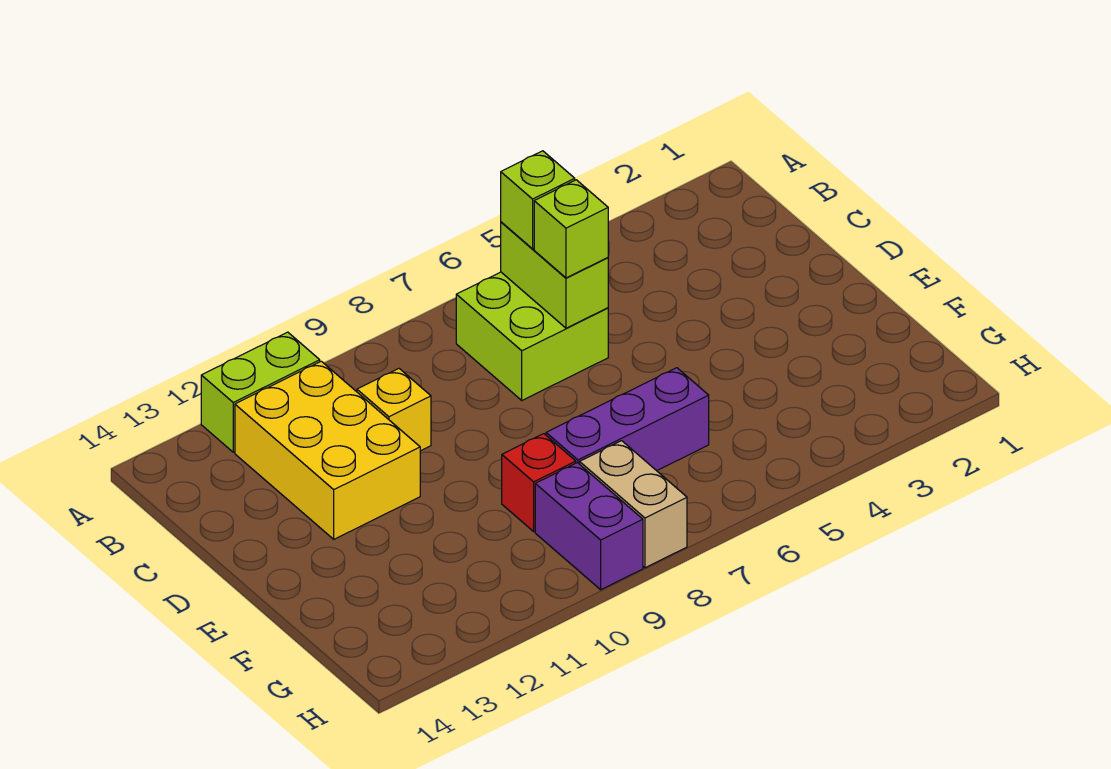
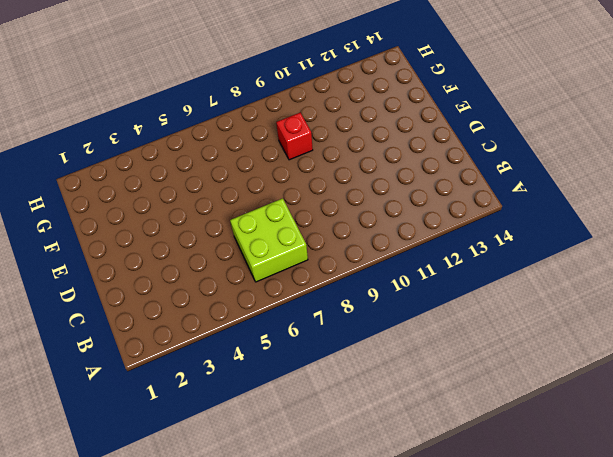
none -> lime 1x2 brick [201,332,320,452]
none -> yellow 2x3 brick [235,361,420,539]

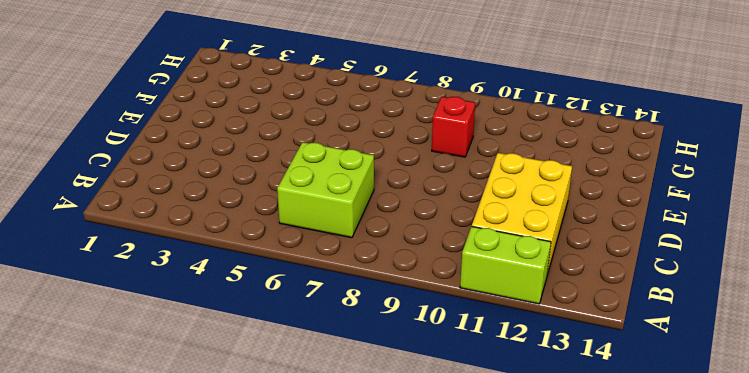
none -> yellow 1x1 brick [357,369,431,451]
none -> purple 1x3 brick [546,368,709,471]

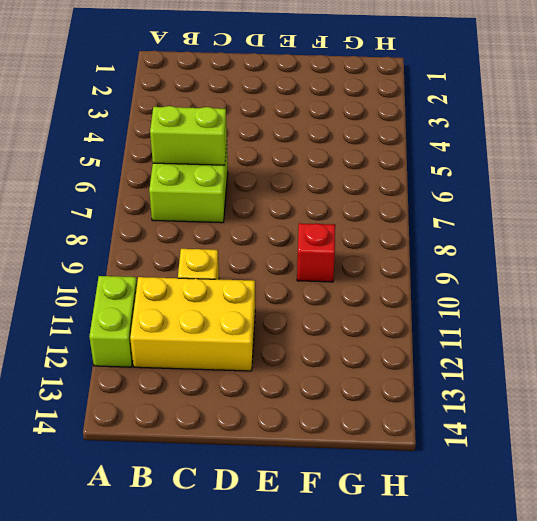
none -> purple 1x3 brick [546,368,709,471]
none -> tan 1x2 brick [580,441,687,568]

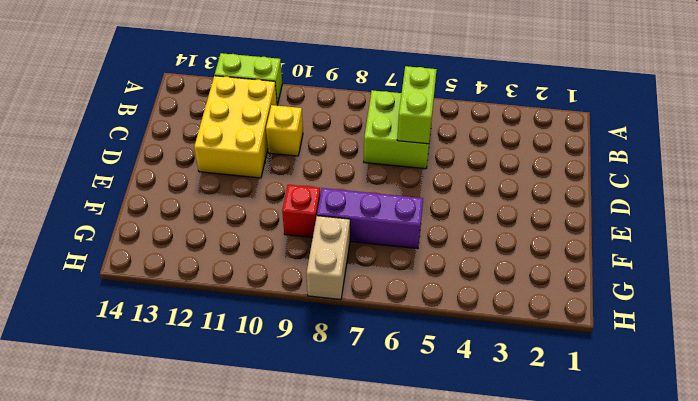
none -> purple 1x2 brick [535,463,643,590]
none -> lime 1x1 brick [501,151,575,249]

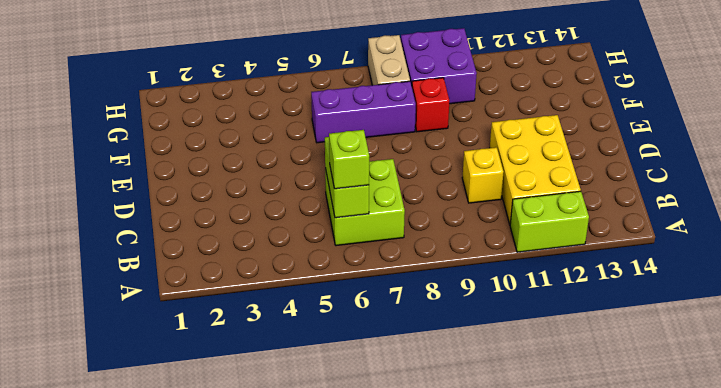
purple 2x2 brick [401,28,477,104] -> purple 1x2 brick [535,463,643,590]
none -> lime 1x1 brick [534,180,608,278]

